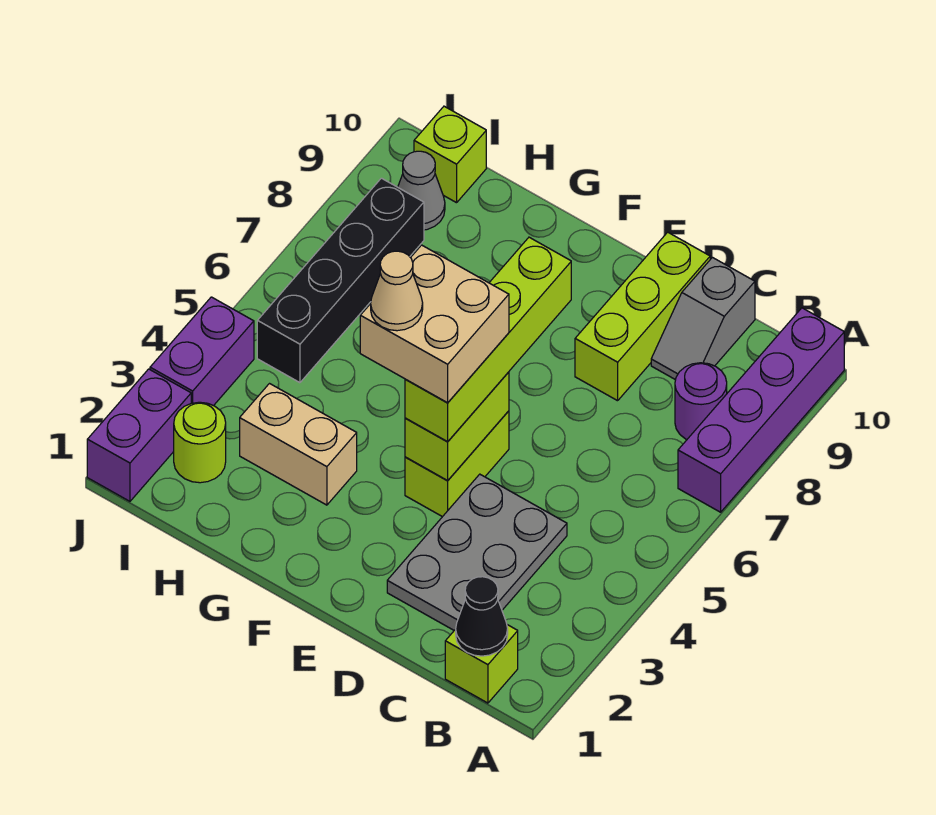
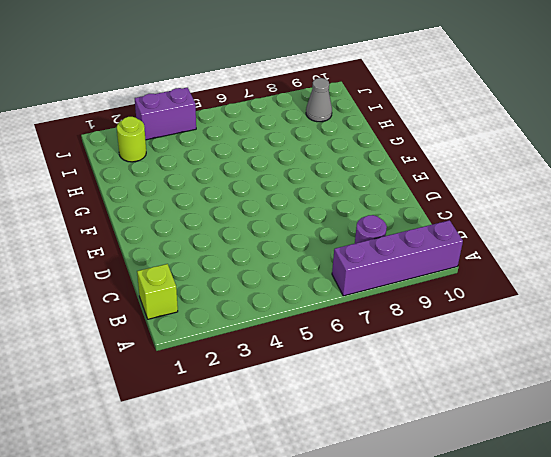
none -> grey 2x3 plate [387,474,567,630]
none -> grey 1x2 slope [651,257,755,380]
none -> lime 1x3 brick [575,232,710,401]

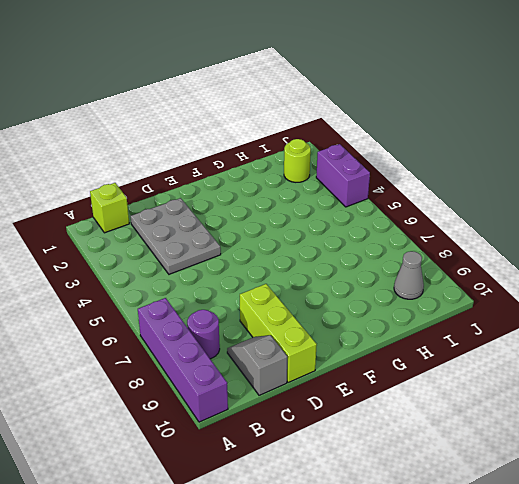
none -> lime 1x2 brick [405,411,509,517]
none -> tan 1x2 brick [240,384,357,505]
none -> black 1x4 brick [257,178,424,383]

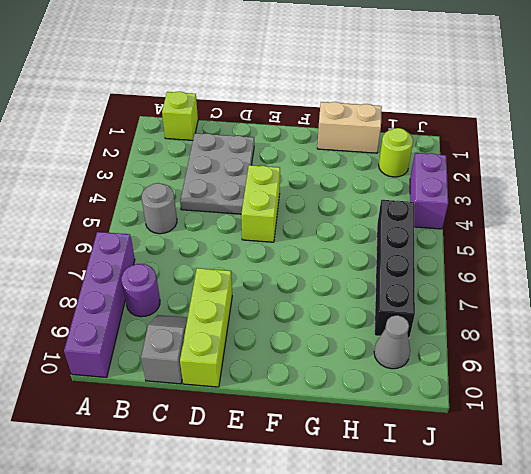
grey 1x1 round brick [142,183,177,234] -> none
tan 1x2 brick [317,102,382,153] -> tan 1x2 brick moved to [240,384,357,505]
none -> lime 1x1 brick [414,106,486,203]
none -> purple 1x2 brick [87,369,191,501]
none -> black 1x1 cone [456,577,508,656]

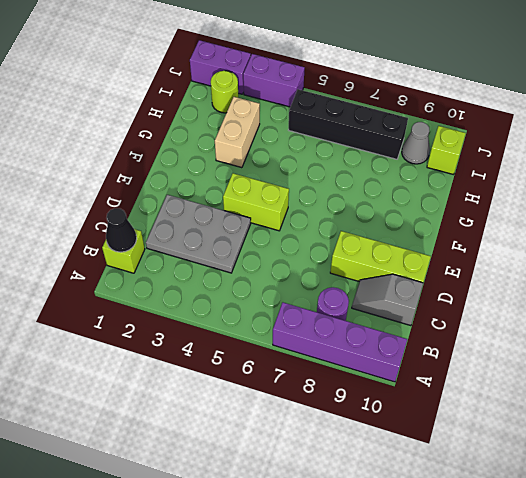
none -> lime 1x2 brick [405,372,509,480]
none -> lime 1x4 brick [405,237,571,442]
none -> tan 2x2 brick [360,245,509,403]

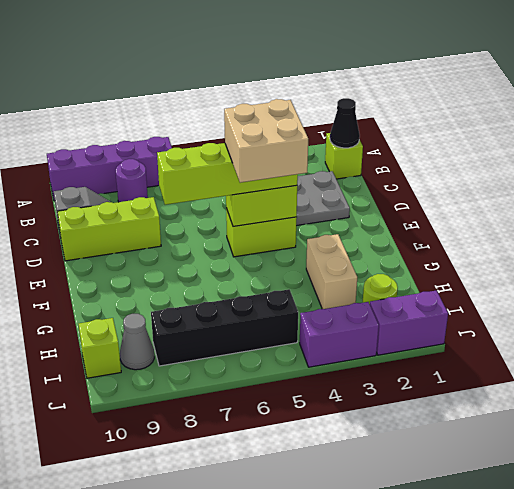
none -> tan 1x1 cone [371,251,423,331]

